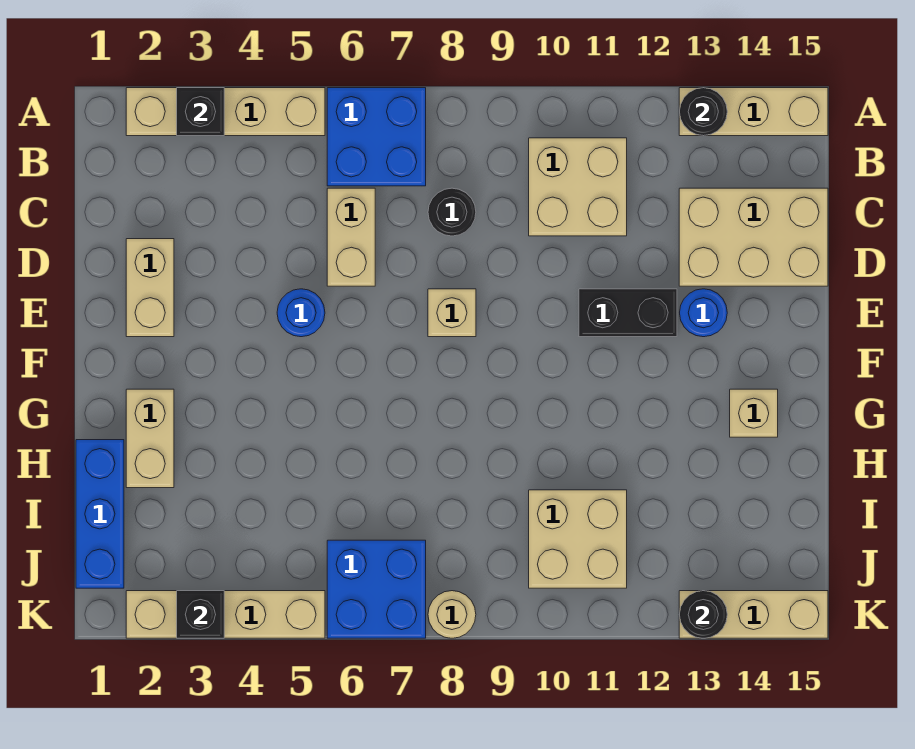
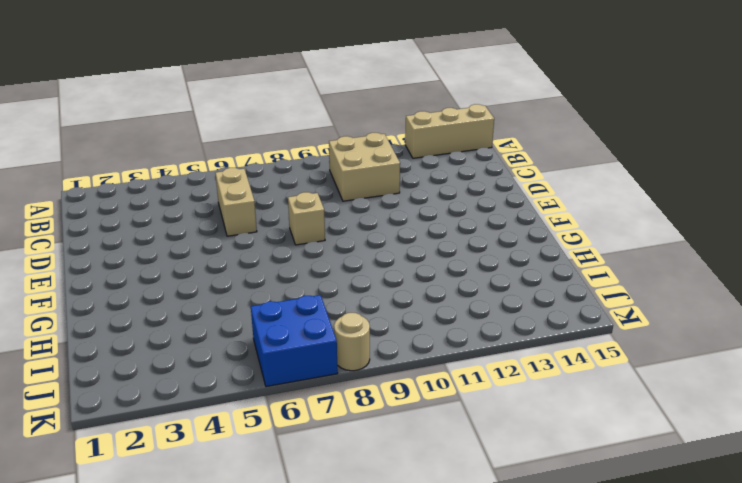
none -> tan 1x4 brick [126,88,325,136]
none -> blue 2x2 brick [327,88,426,186]
none -> black 1x1 round brick [428,188,476,236]

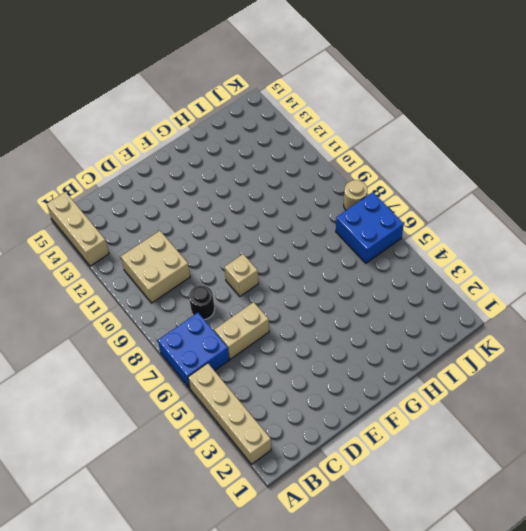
none -> tan 2x3 brick [679,188,828,286]
none -> tan 1x2 brick [126,239,174,337]
none -> blue 1x1 round brick [277,289,325,337]

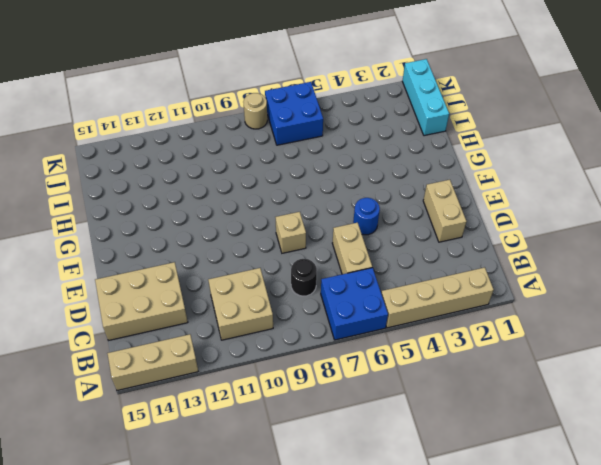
cyan 1x3 brick [402,59,449,136] -> blue 1x3 brick [76,440,124,588]
none -> black 1x2 brick [579,289,677,337]
none -> blue 1x1 round brick [680,289,727,337]
none -> tan 1x2 brick [126,389,174,488]

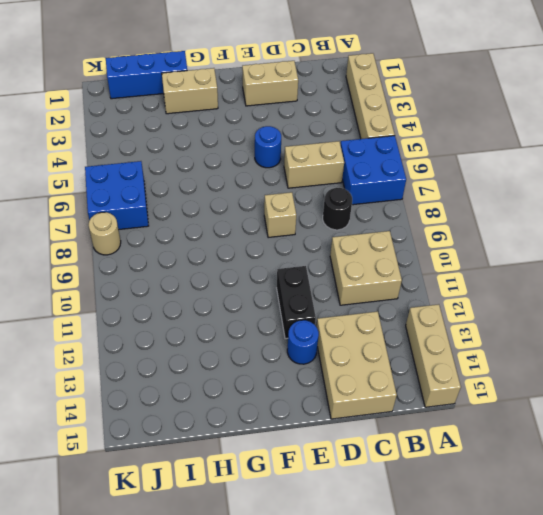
none -> tan 1x1 brick [730,389,778,437]
none -> tan 2x2 brick [529,490,627,588]
none -> tan 1x4 brick [126,591,325,638]

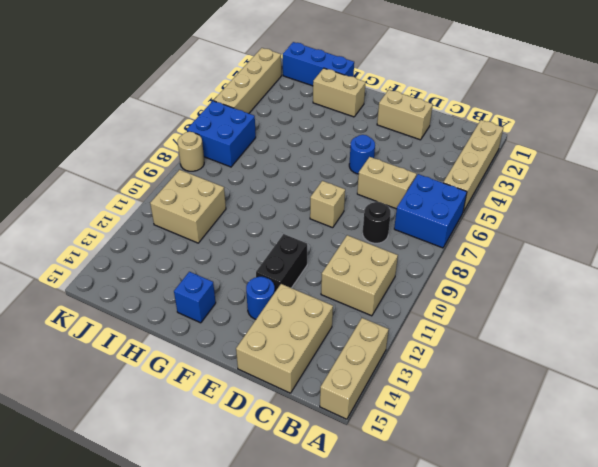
blue 1x1 brick [174,272,216,323] -> tan 1x1 brick [730,389,778,437]
none -> tan 1x3 brick [679,591,828,638]
none -> black 1x1 brick [177,88,224,136]
none -> black 1x1 round brick [680,88,727,136]

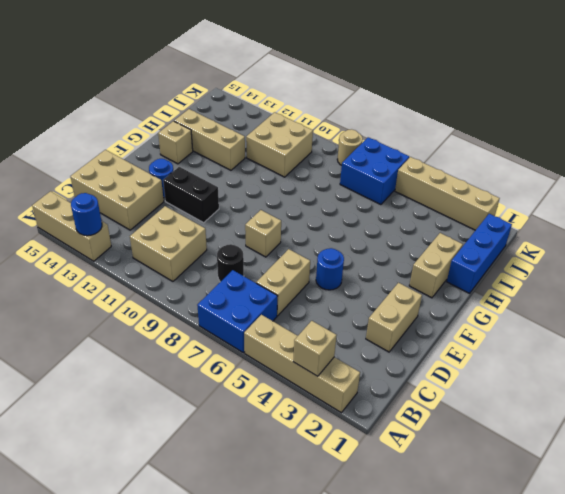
tan 1x1 brick [293,321,337,376] -> black 1x1 brick [177,88,224,136]
blue 1x1 round brick [71,193,102,236] -> black 1x1 round brick [680,88,727,136]
tan 1x3 brick [174,109,245,170] -> tan 1x3 brick moved to [679,591,828,638]
none -> black 1x1 brick [177,591,224,638]
none -> black 1x1 round brick [679,591,727,638]

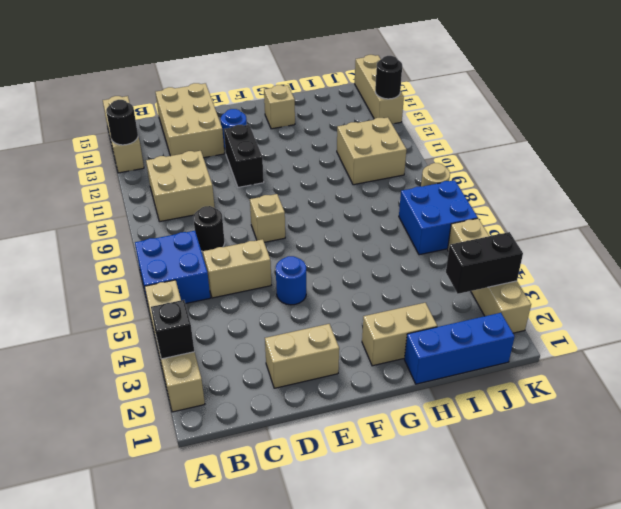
black 1x2 brick [446,232,523,294] -> black 1x1 brick [177,591,224,638]

